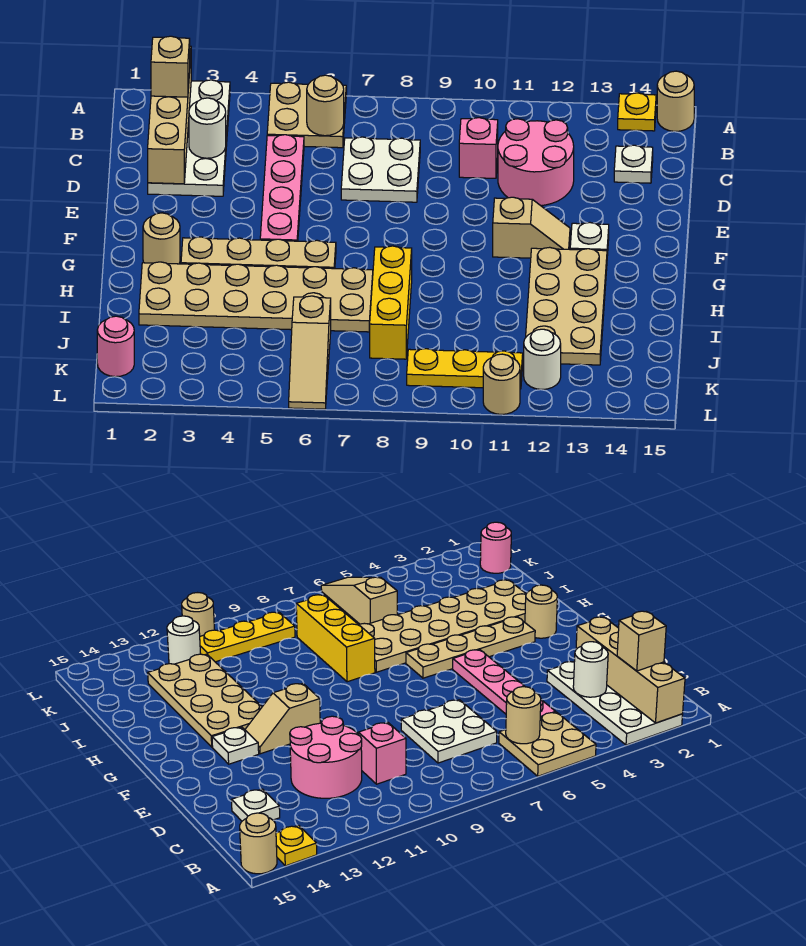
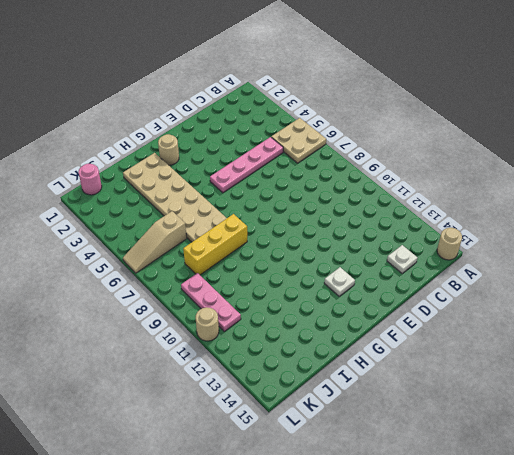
pink 1x3 plate [181,273,241,331] -> yellow 1x3 plate [407,349,523,389]
none -> white 2x4 plate [148,80,230,196]
none -> yellow 1x1 plate [618,93,656,131]
none -> white 2x2 plate [341,137,420,202]

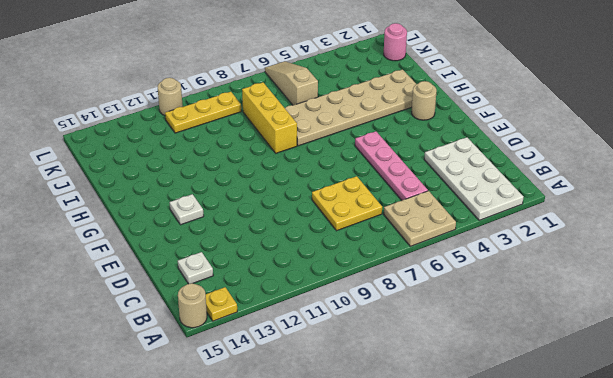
yellow 2x2 plate [312,176,382,231] -> white 2x2 plate [341,137,420,202]
none -> pink 1x1 brick [459,118,498,178]
none -> pink 2x2 round brick [498,119,574,206]
none -> tan 1x2 slope [493,197,570,258]

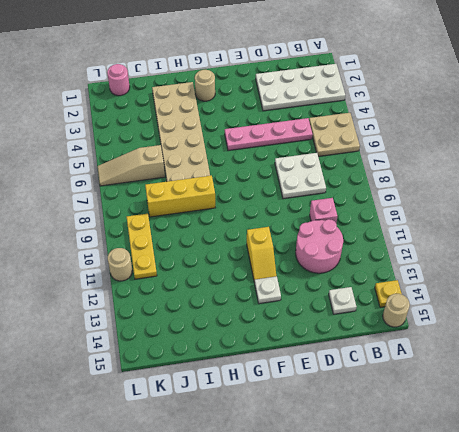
yellow 1x2 slope [247,227,276,283] -> tan 1x2 slope [493,197,570,258]
none -> tan 1x4 plate [181,237,336,269]
none -> tan 2x4 plate [526,247,607,365]
none -> white 1x1 round brick [524,329,561,389]

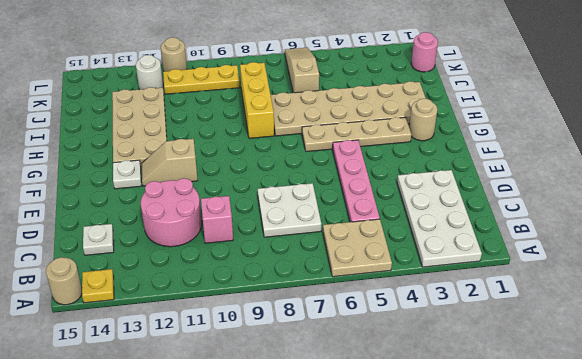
none -> tan 1x4 brick [148,46,191,184]
none -> tan 1x1 round brick [307,75,344,136]
none -> white 1x1 round brick [189,98,226,158]

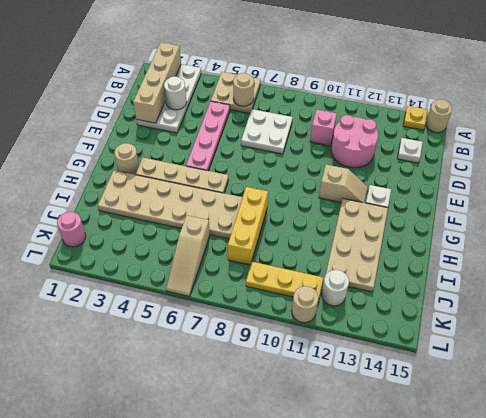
none -> tan 1x1 brick [151,36,190,97]

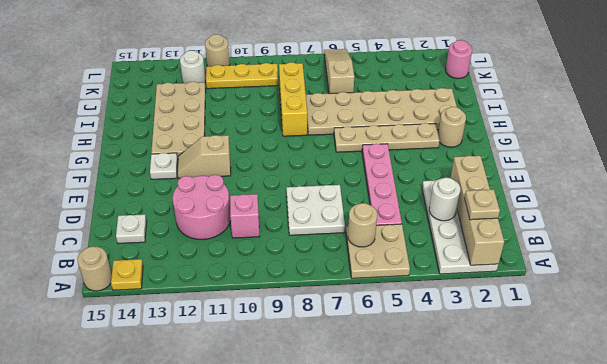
tan 1x1 plate [465,189,500,220] -> tan 1x1 brick [151,36,190,97]

